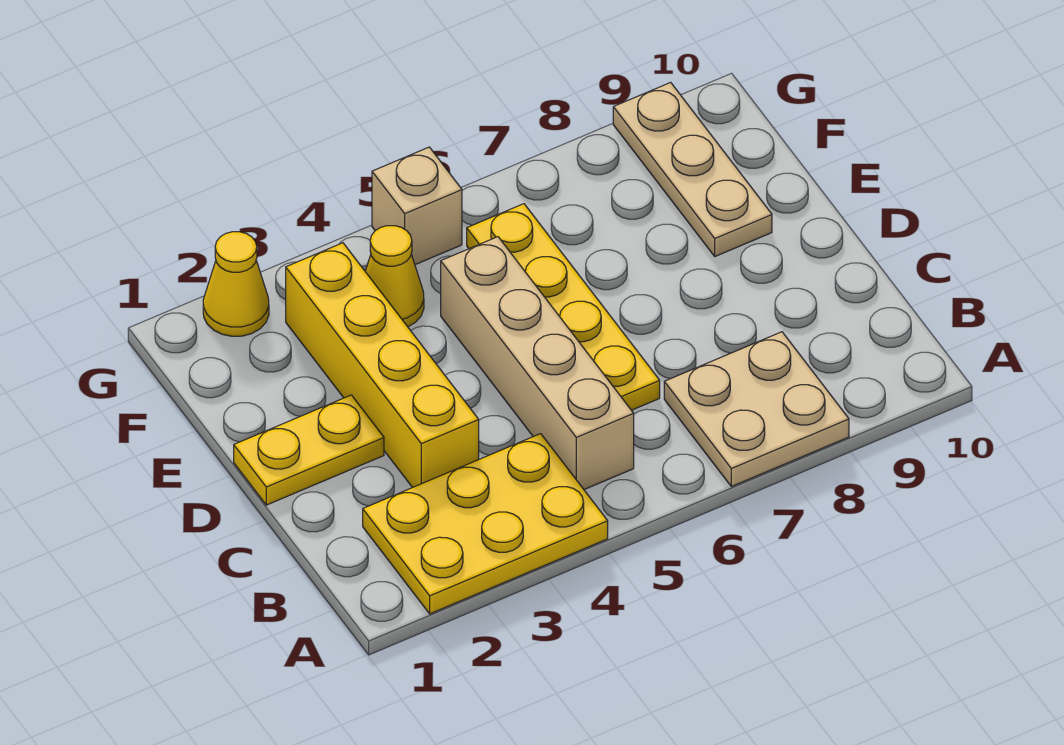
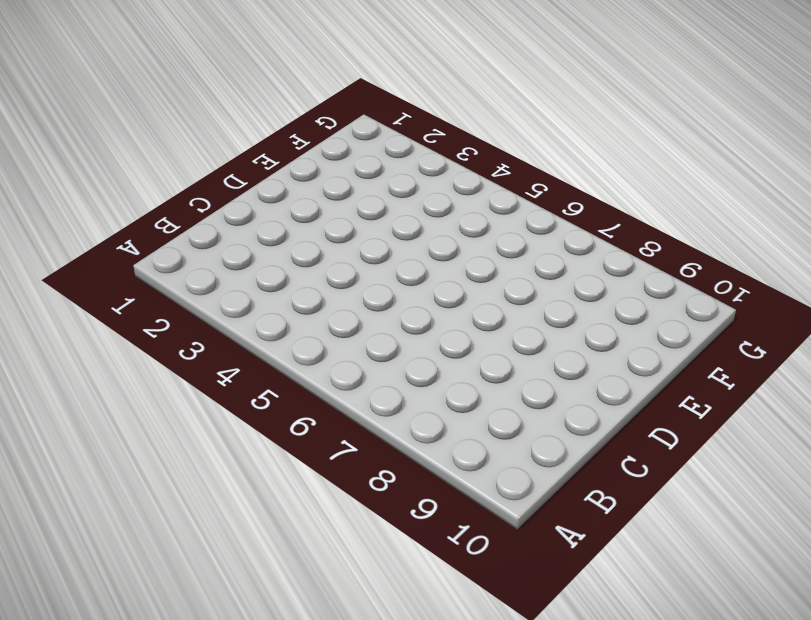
none -> yellow 2x3 plate [363,434,608,614]
none -> tan 2x2 plate [664,332,849,487]

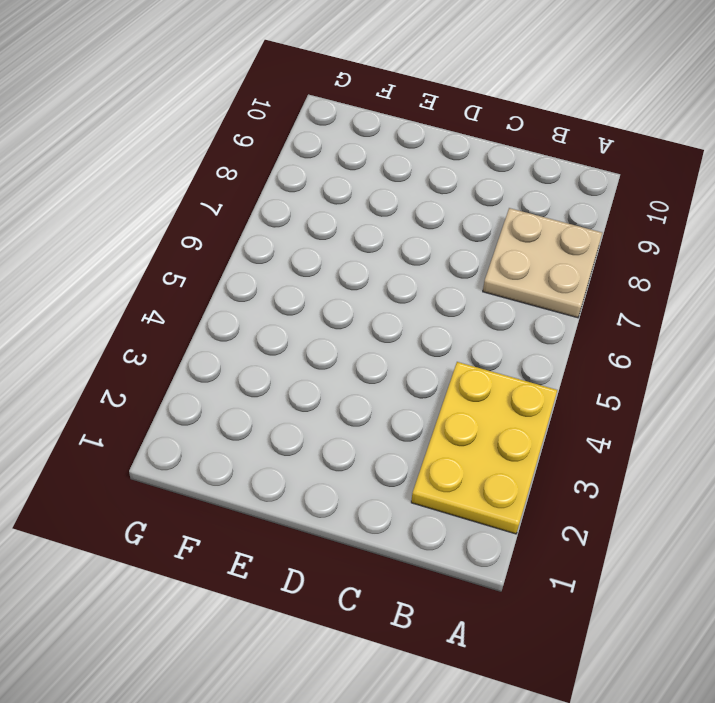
none -> tan 1x4 brick [441,237,634,489]
none -> yellow 1x4 brick [286,243,479,488]

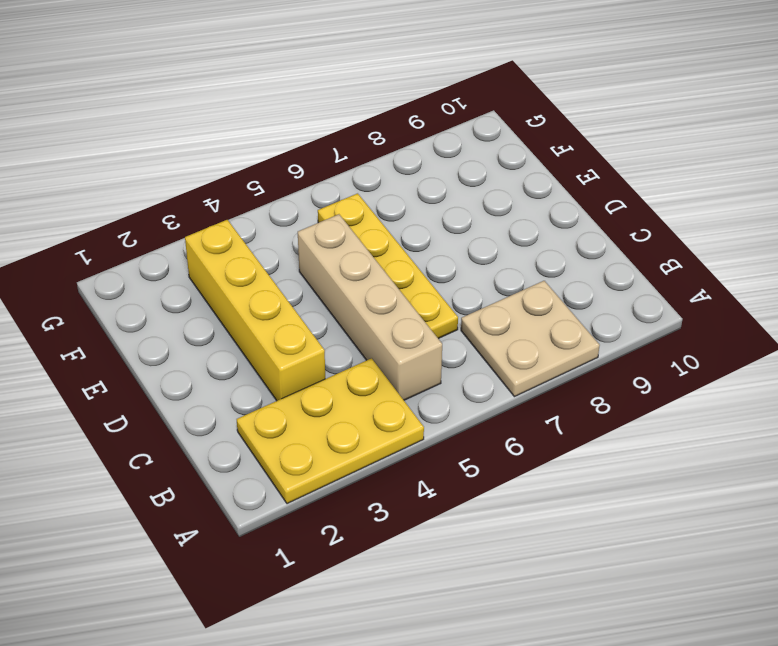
none -> yellow 1x2 plate [234,395,384,505]
none -> tan 1x3 plate [613,82,772,256]

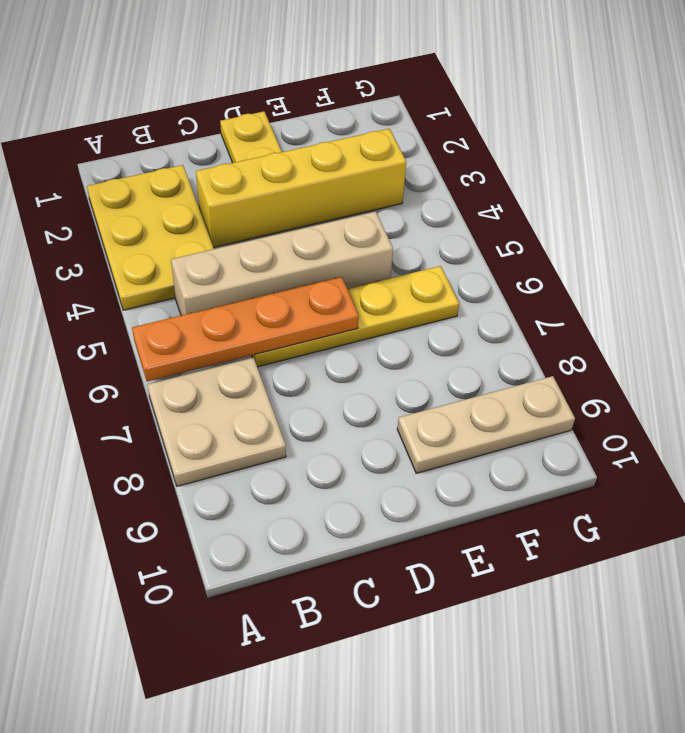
orange 1x4 plate [132,277,359,381] -> none
none -> yellow 1x1 cone [365,226,424,327]
none -> yellow 1x1 cone [203,232,269,336]

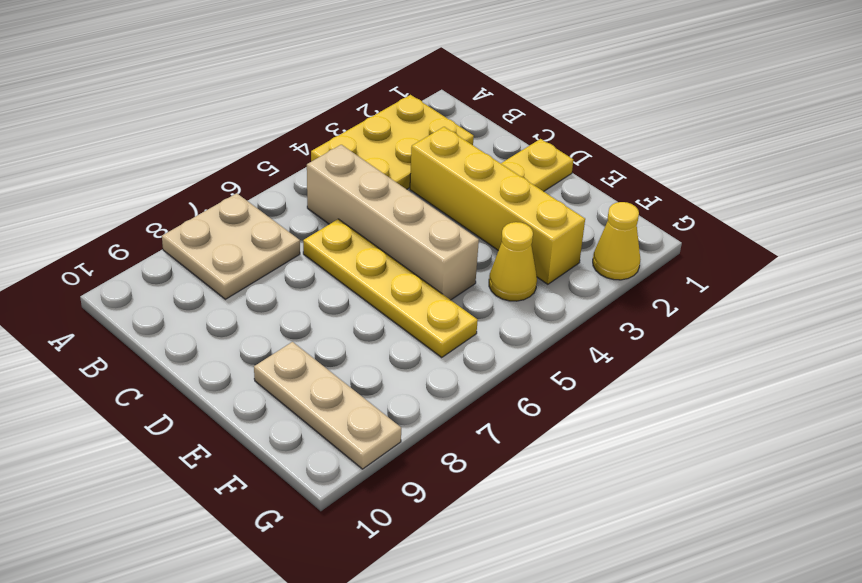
none -> tan 1x1 brick [372,147,462,265]

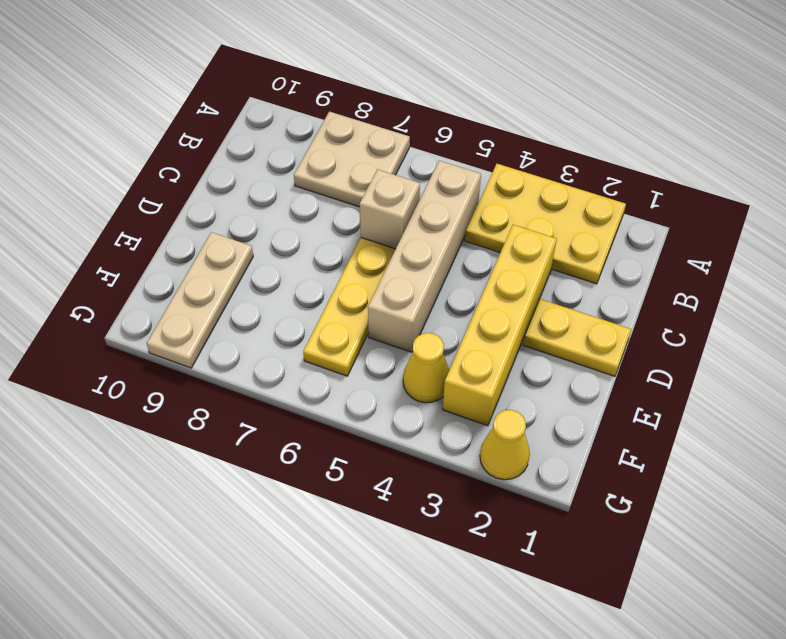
tan 1x1 brick [360,169,420,249] -> tan 1x1 brick moved to [372,147,462,265]

